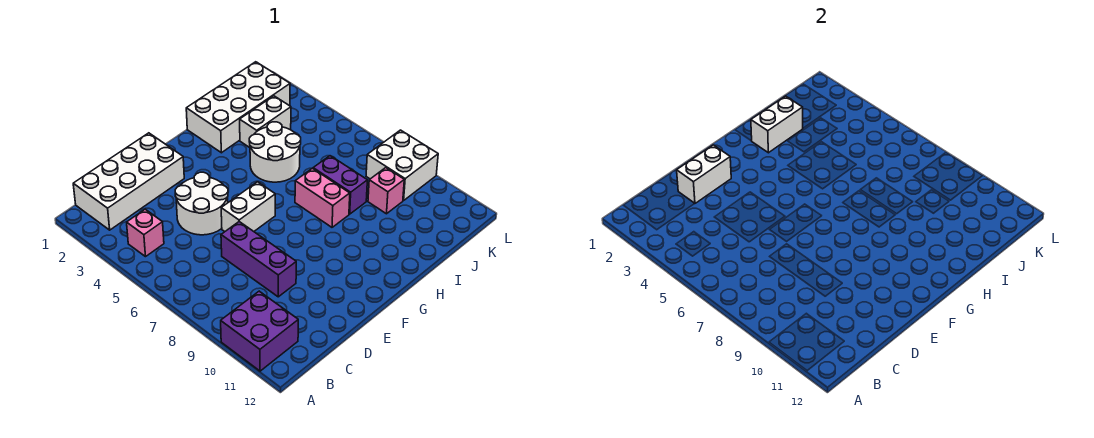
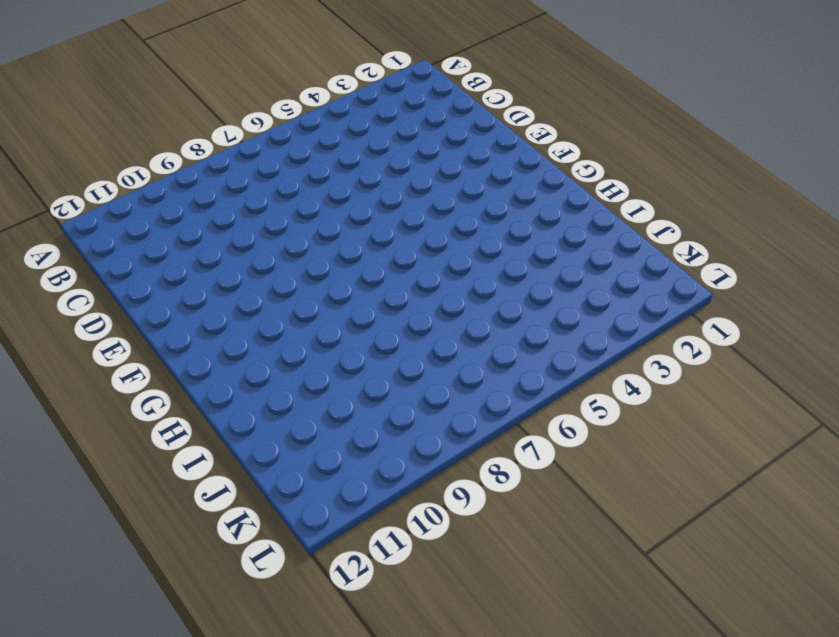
none -> purple 2x2 brick [221,291,298,371]
none -> white 2x4 brick [73,133,184,230]
none -> pink 1x1 brick [127,209,164,257]

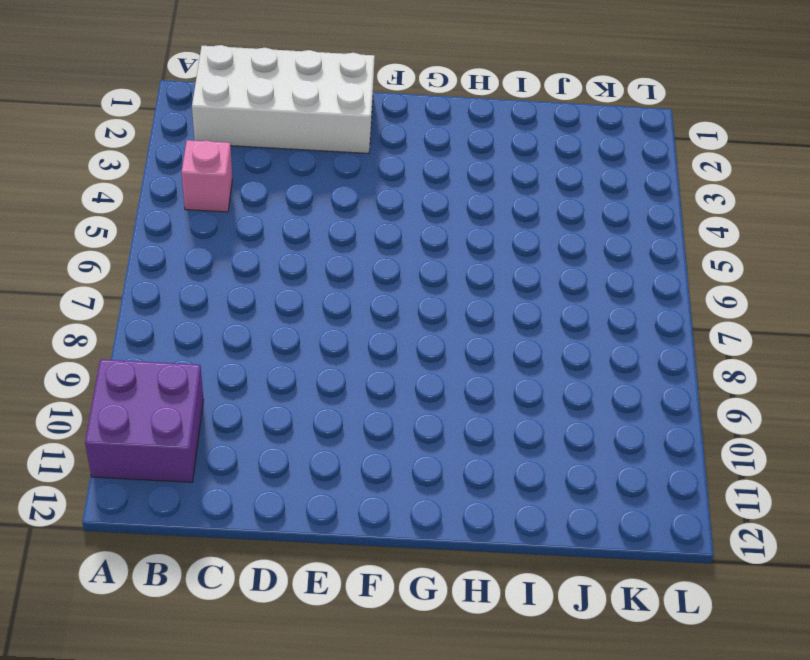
none -> white 2x2 round brick [175,172,228,235]
none -> purple 1x3 brick [221,222,296,297]
none -> white 1x2 brick [221,182,275,232]

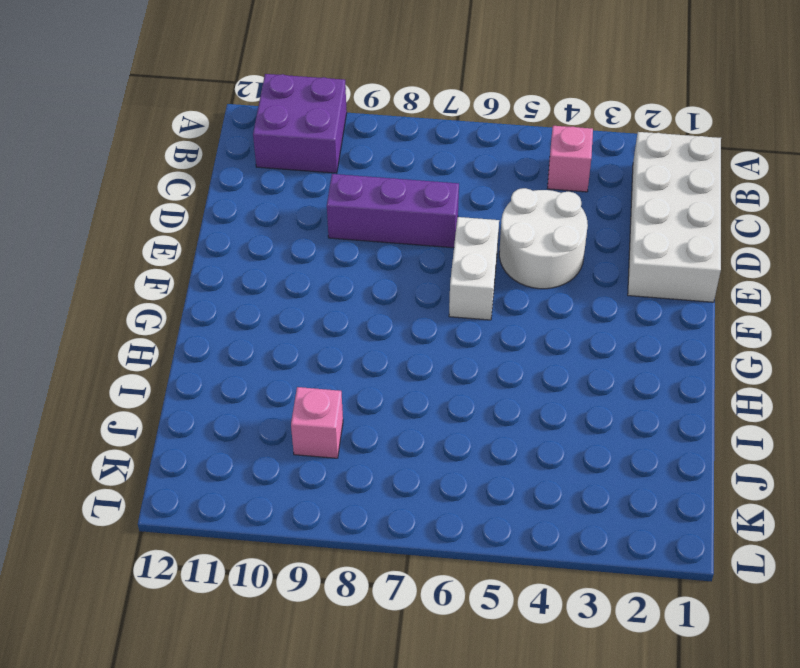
none -> white 2x4 brick [186,62,290,153]
none -> white 2x2 round brick [249,122,301,182]
none -> pink 1x2 brick [295,168,350,227]

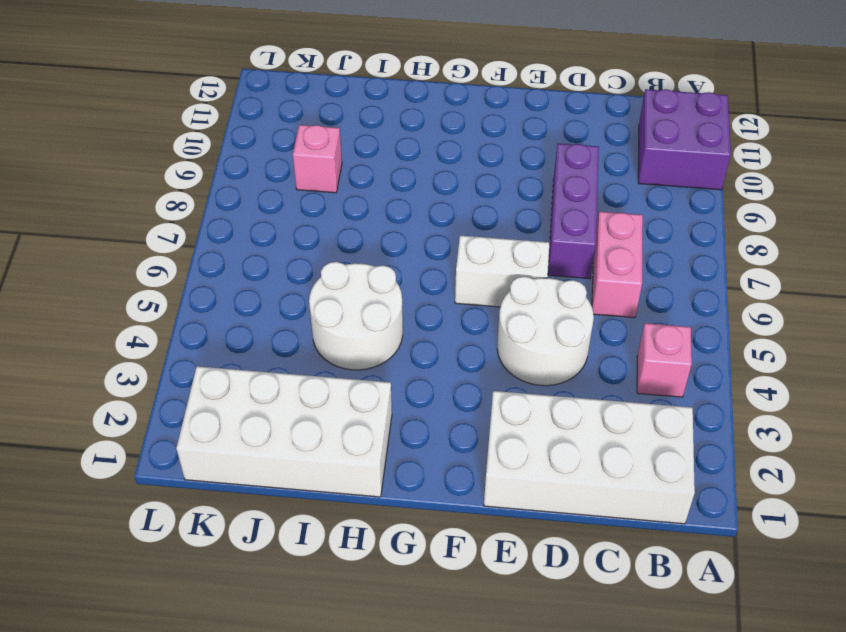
pink 1x2 brick [592,212,643,318] -> pink 1x2 brick moved to [295,168,350,227]
none -> white 1x2 brick [240,96,291,148]
none -> purple 1x2 brick [313,156,367,214]
none -> white 2x2 brick [366,130,438,201]

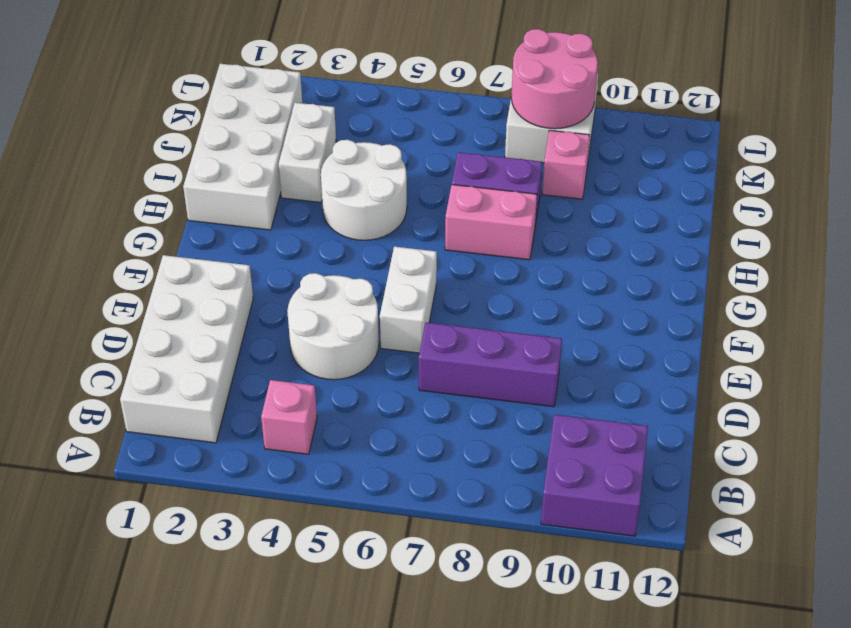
pink 2x2 round brick [511,29,598,129] -> none
none -> white 1x2 brick [677,145,731,203]
none -> white 1x2 brick [751,96,803,153]

